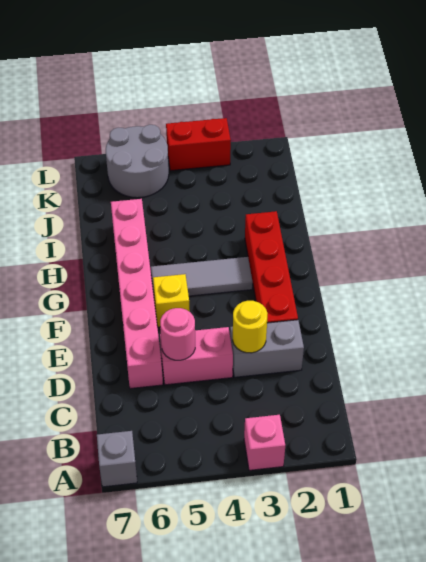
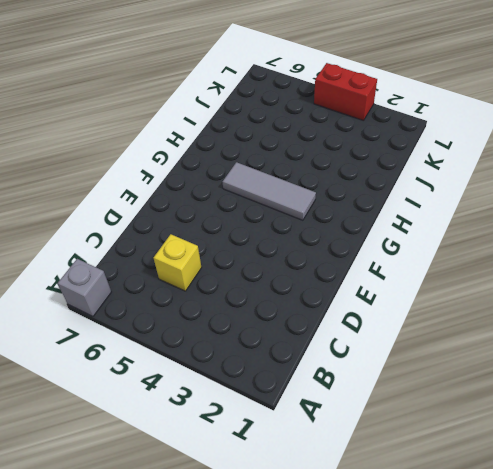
yellow 1x1 brick [154,234,202,291] -> yellow 1x1 brick moved to [153,274,190,327]
none -> pink 1x1 brick [244,415,285,470]
none -> grey 1x2 brick [230,320,304,377]
none -> pink 1x2 brick [160,327,233,385]

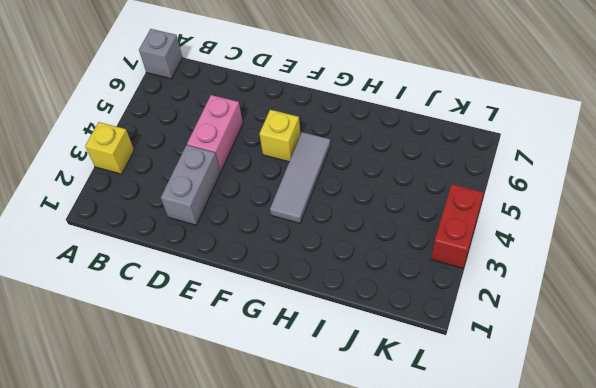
yellow 1x1 brick [85,122,134,174] -> pink 1x1 brick [244,415,285,470]
none -> pink 1x6 brick [111,199,163,389]
none -> red 1x4 brick [245,211,298,323]
none -> grey 2x2 round brick [106,125,169,198]

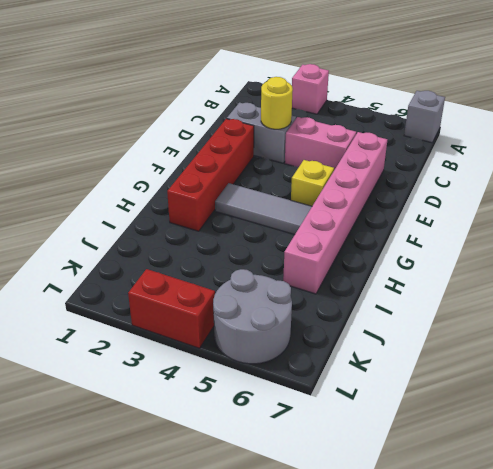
none -> pink 1x1 round brick [160,308,195,360]

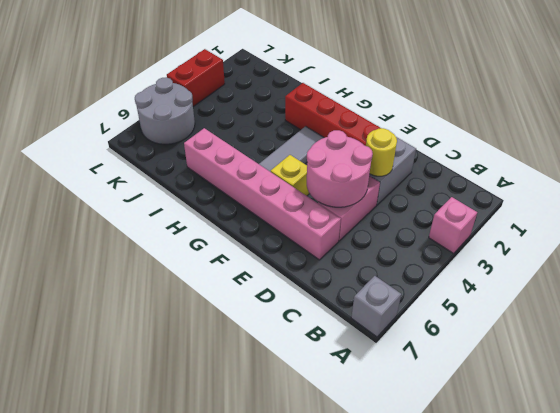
pink 2x2 round brick [307,130,373,207] -> pink 1x1 round brick [160,308,195,360]

